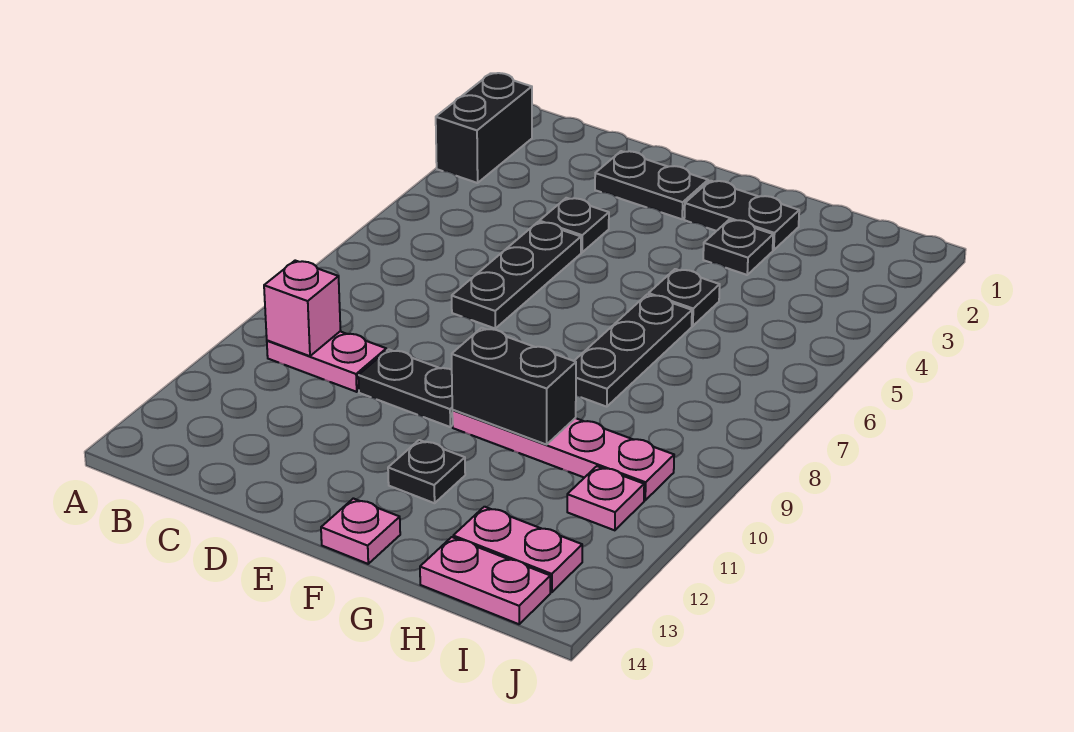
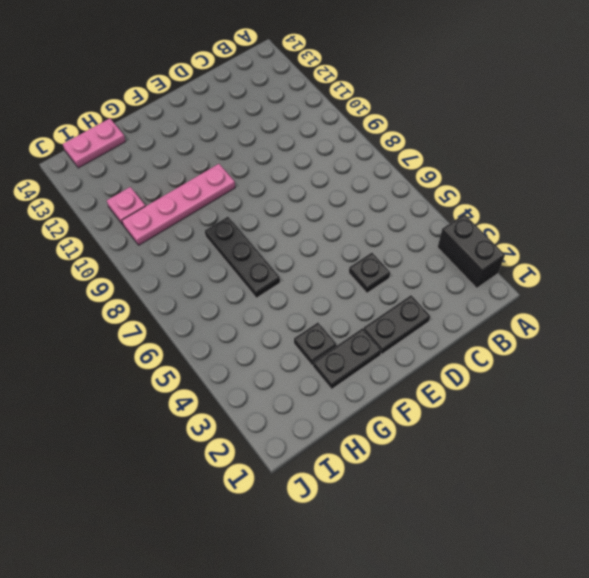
none -> pink 1x2 plate [267,331,386,392]
none -> black 1x3 plate [452,222,581,328]
none -> black 1x2 plate [358,349,453,427]

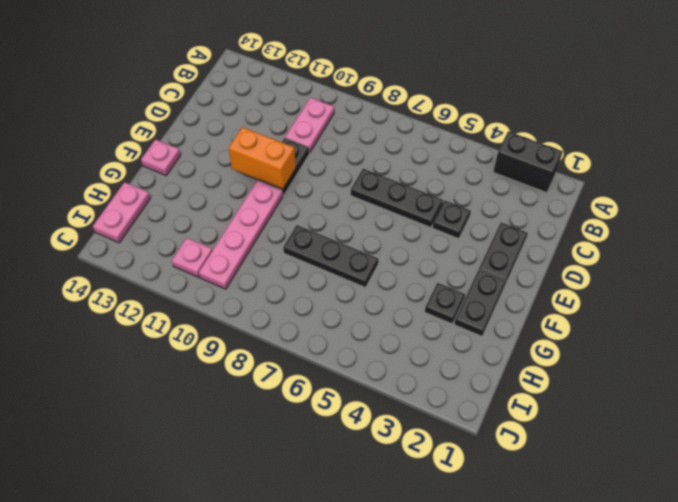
orange 1x2 brick [229,127,296,189] -> none
none -> black 1x1 plate [388,440,465,503]
none -> black 1x1 plate [648,269,720,326]
none -> pink 1x2 plate [453,507,582,592]

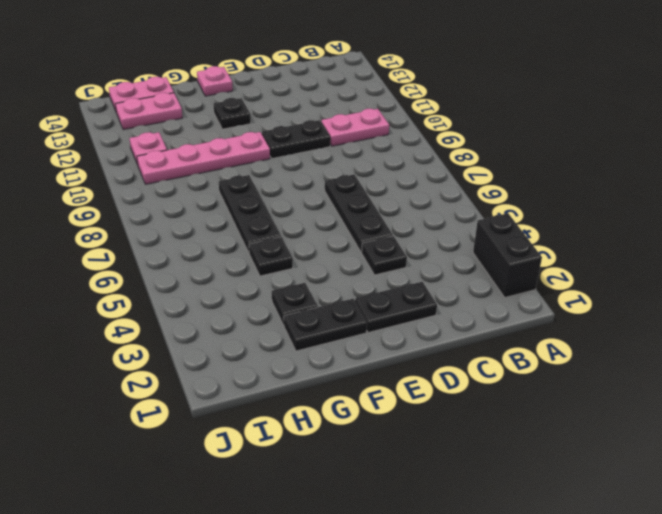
none -> pink 1x1 brick [264,261,341,356]
none -> black 1x2 brick [452,328,576,445]

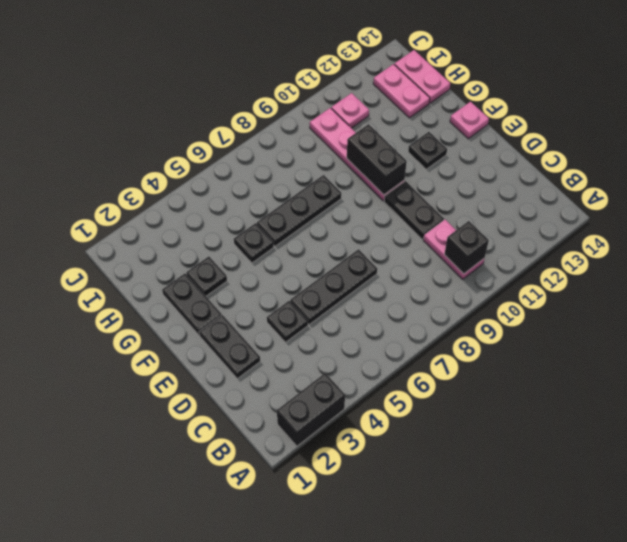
black 1x1 brick [444,221,489,274] -> pink 1x1 brick [264,261,341,356]

